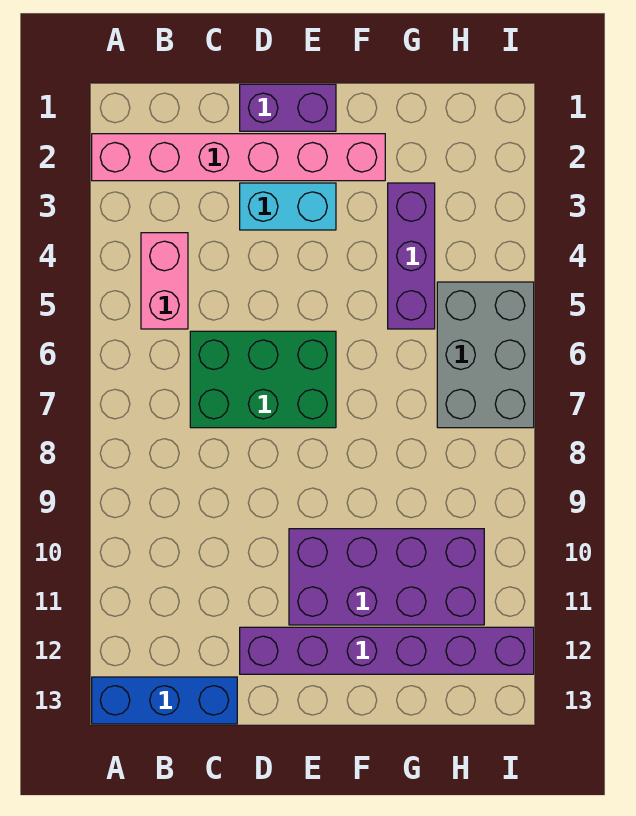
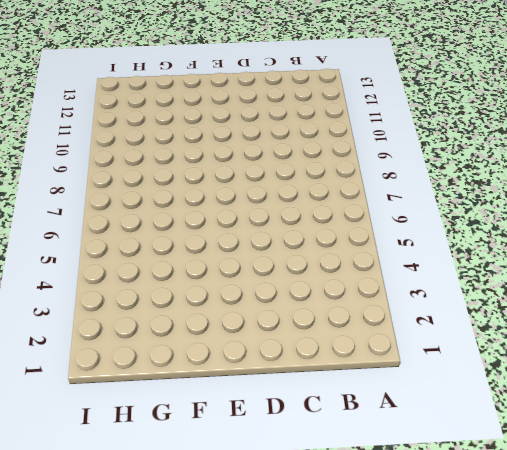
none -> pink 1x6 brick [92,134,385,181]
none -> blue 1x3 brick [92,677,237,724]

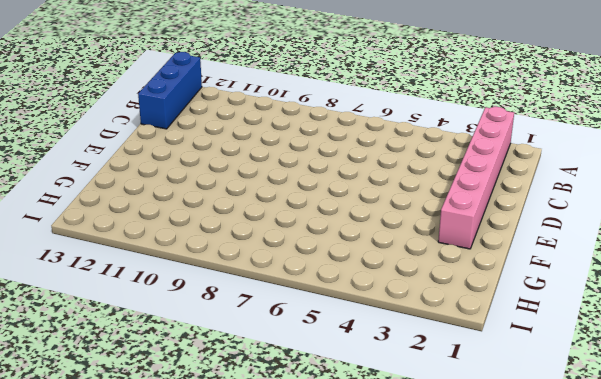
none -> pink 1x2 brick [141,233,188,329]
none -> green 2x3 brick [190,331,336,428]

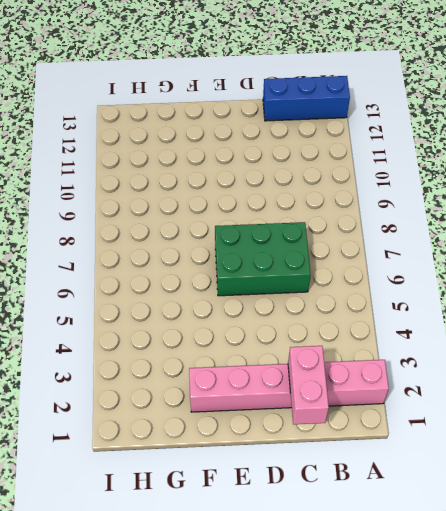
pink 1x2 brick [288,346,329,424] -> pink 1x2 brick moved to [141,233,188,329]
none -> purple 1x2 brick [240,84,336,131]
none -> cyan 1x2 brick [240,183,336,230]

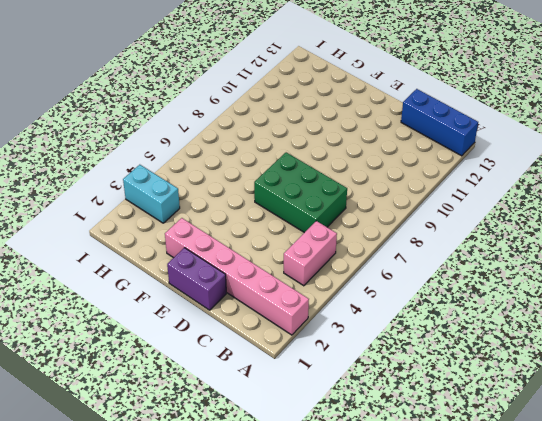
cyan 1x2 brick [123,165,180,223] -> cyan 1x2 brick moved to [240,183,336,230]
none -> purple 1x6 brick [240,627,534,674]
none -> purple 2x4 brick [289,529,484,625]

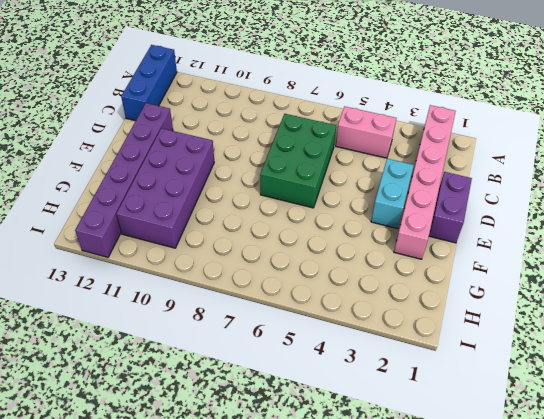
none -> purple 1x3 brick [388,183,435,329]
none -> grey 2x3 brick [437,282,534,428]

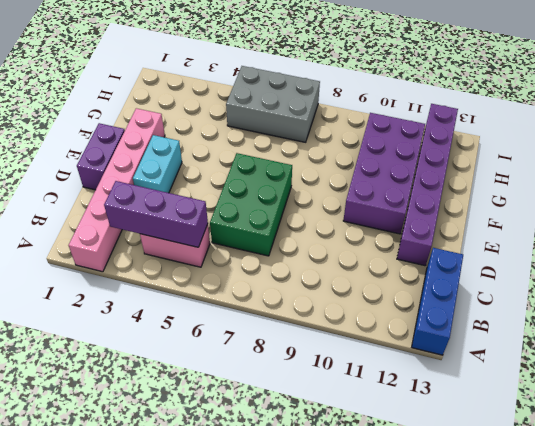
purple 1x3 brick [104,181,208,247] -> purple 1x3 brick moved to [388,183,435,329]

